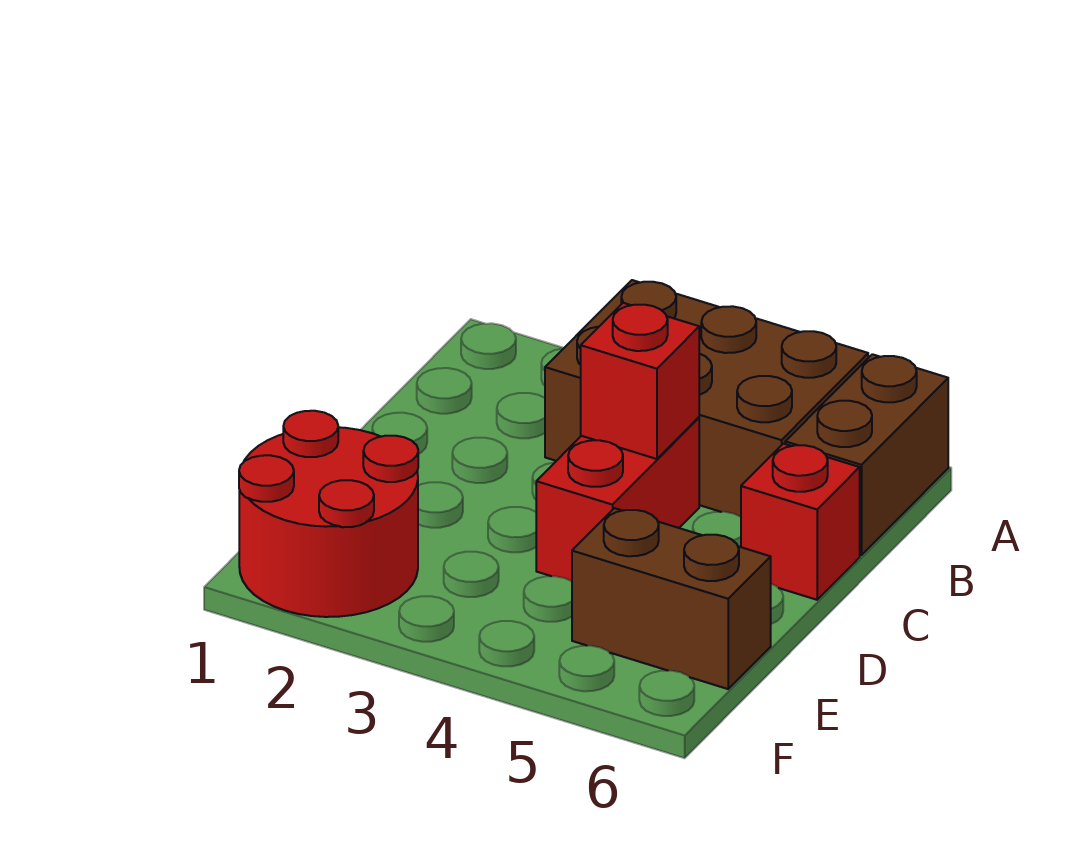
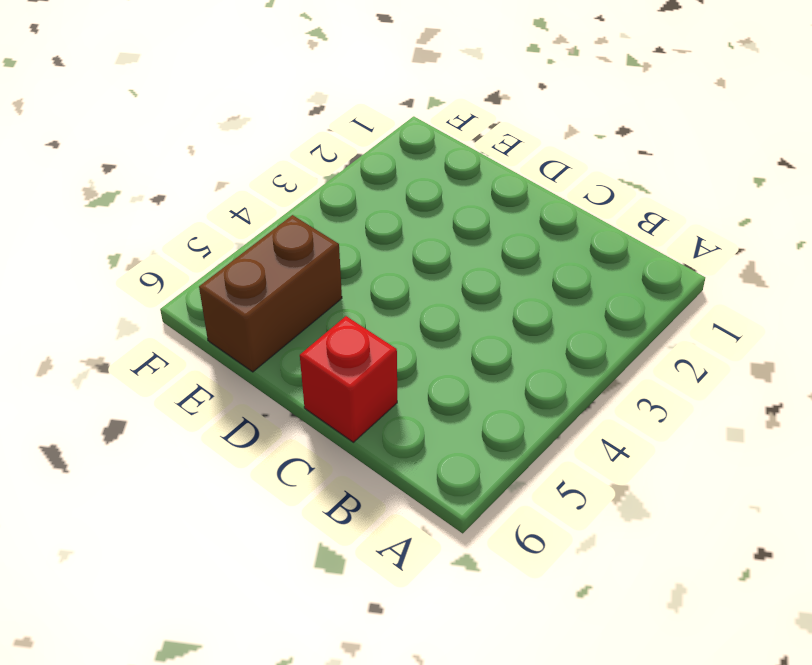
none -> brown 2x3 brick [545,280,868,517]
none -> brown 1x2 brick [785,354,948,555]

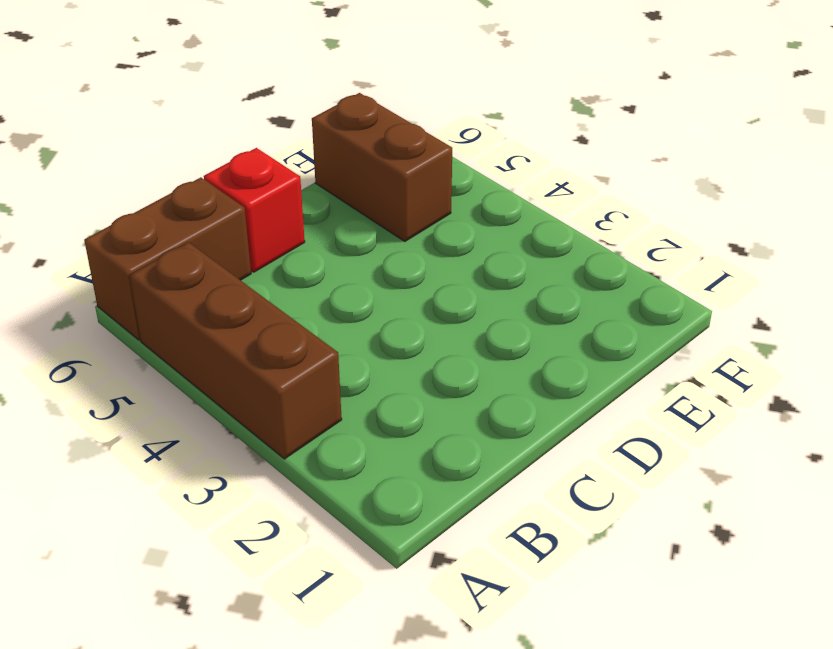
brown 1x3 brick [129,242,342,459] -> brown 2x3 brick [545,280,868,517]
none -> red 1x2 brick [536,417,699,581]
none -> red 2x2 round brick [239,411,418,617]

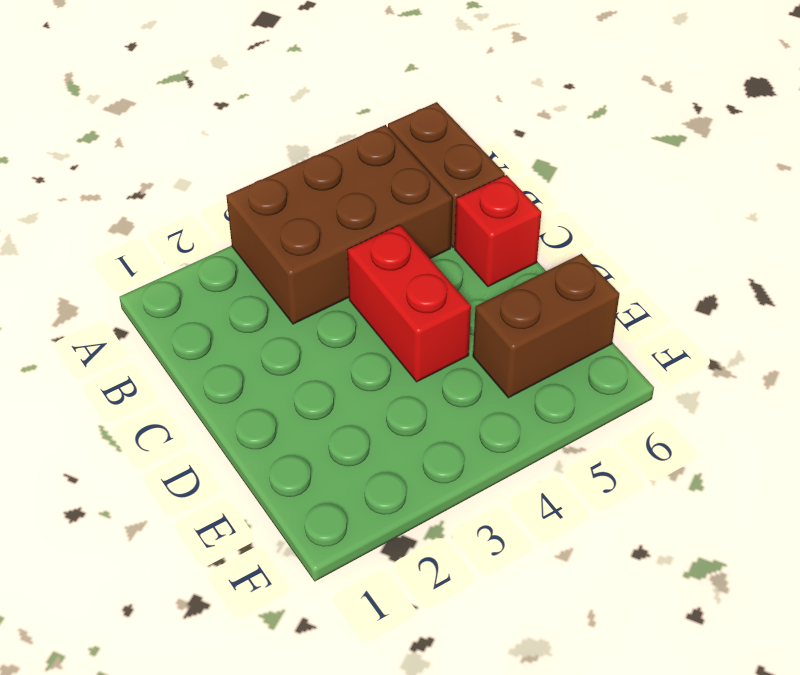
none -> red 2x2 round brick [239,411,418,617]
none -> red 1x1 brick [581,303,699,459]

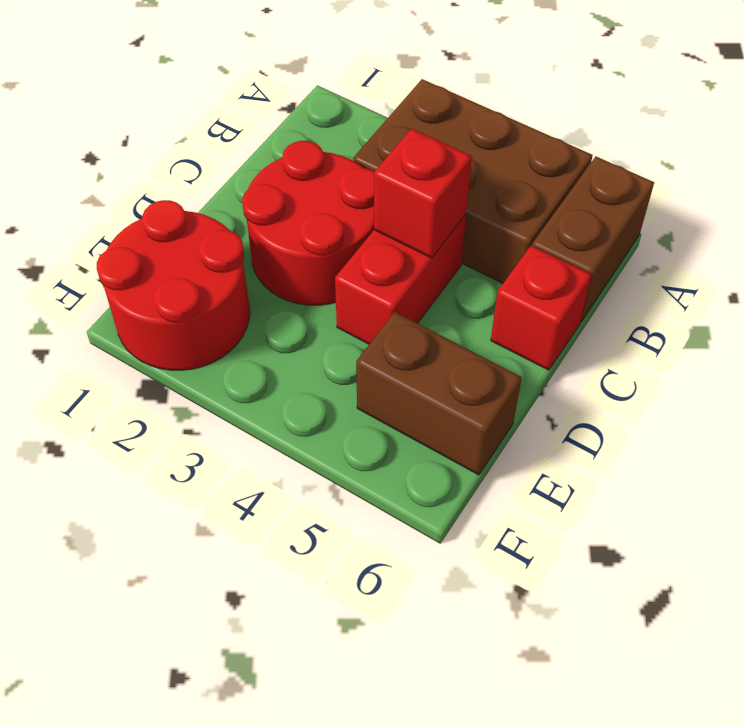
red 2x2 round brick [242,141,374,305] -> none

